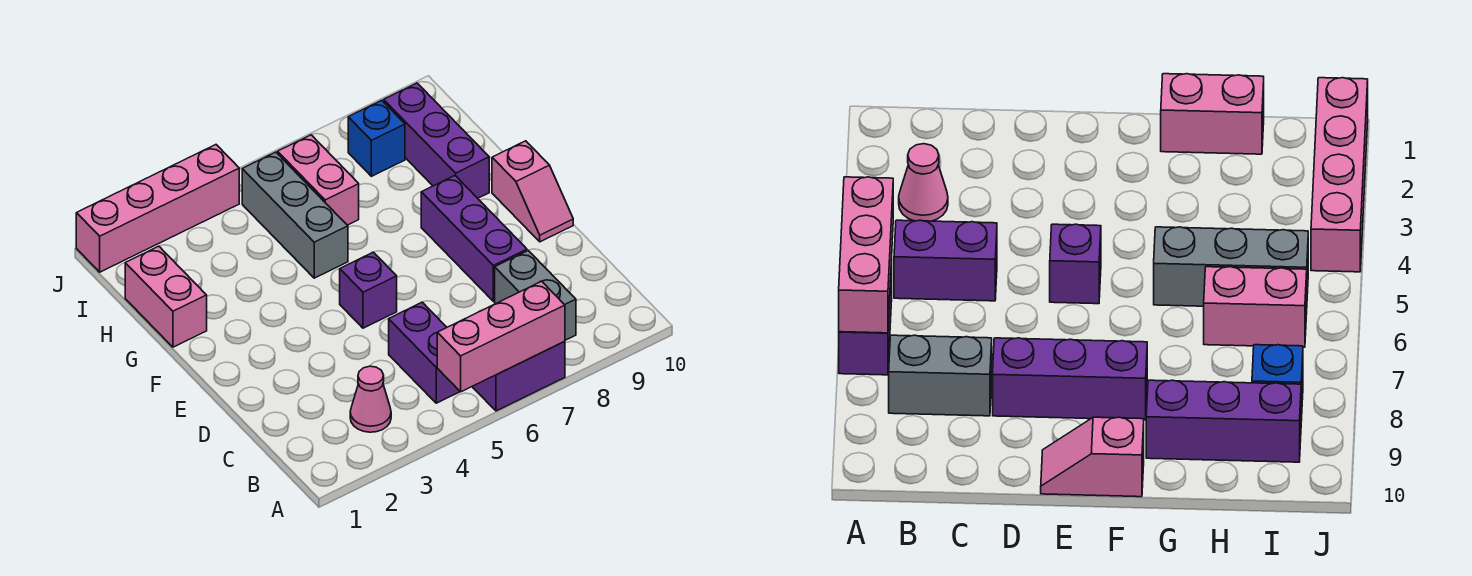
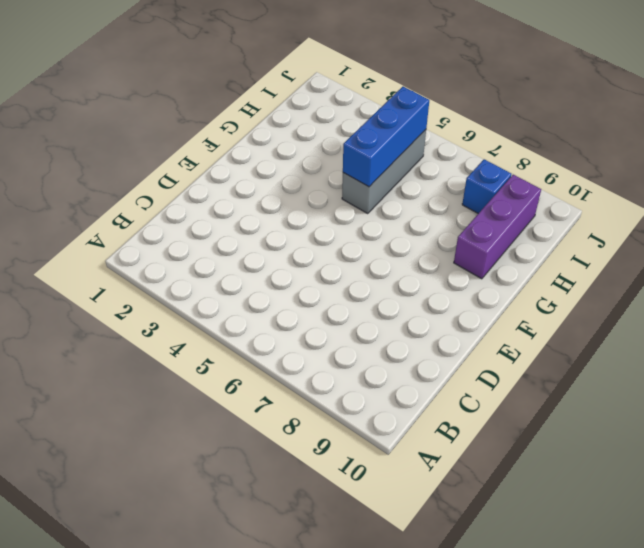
blue 1x3 brick [343,87,429,187] -> none
none -> purple 1x2 brick [473,341,565,411]
none -> pink 1x1 cone [350,366,391,432]
none -> purple 1x2 brick [389,302,460,403]

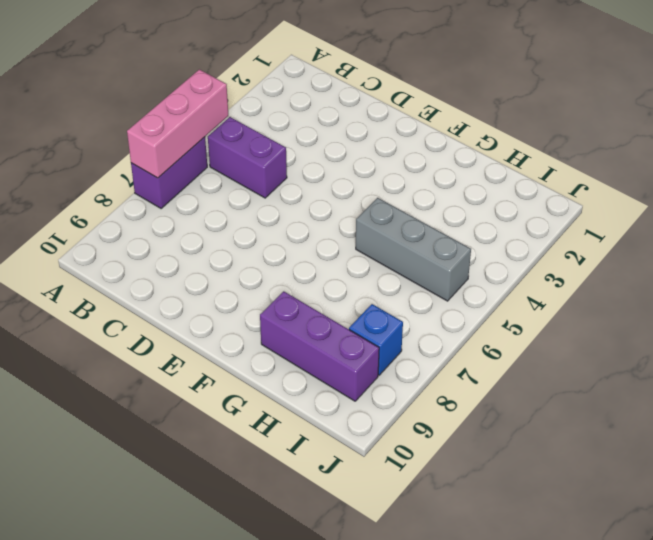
none -> pink 1x1 cone [350,366,391,432]
none -> grey 1x2 brick [495,251,576,340]
none -> purple 1x3 brick [421,176,527,301]

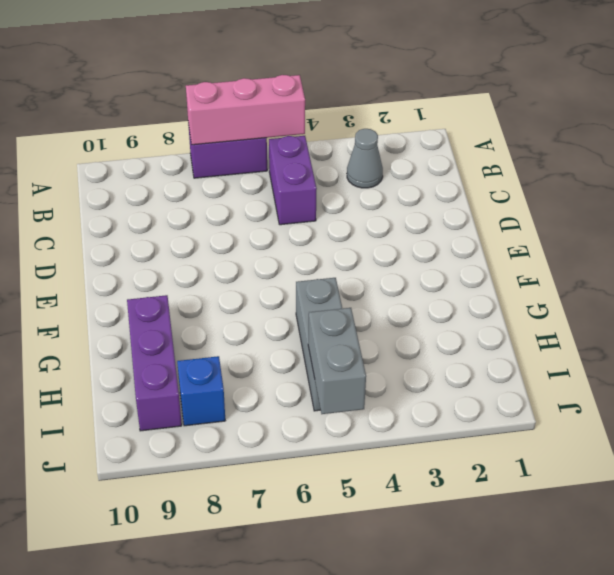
grey 1x1 cone [347,129,383,188] -> pink 1x1 cone [350,366,391,432]
grey 1x2 brick [308,308,366,414] -> grey 1x2 brick moved to [495,251,576,340]
none -> purple 1x3 brick [421,176,527,301]
none -> purple 1x1 brick [340,252,397,328]
none -> pink 1x2 slope [492,141,573,242]

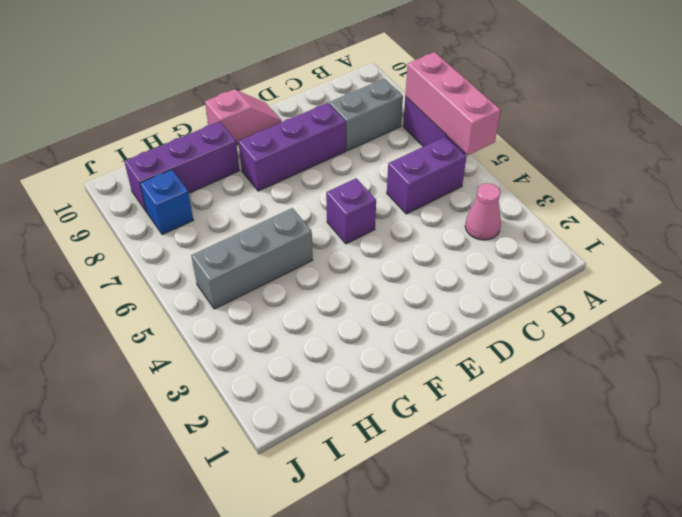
none -> pink 1x2 brick [125,246,207,347]
none -> pink 1x2 brick [278,135,359,225]
none -> pink 1x4 brick [76,145,239,272]

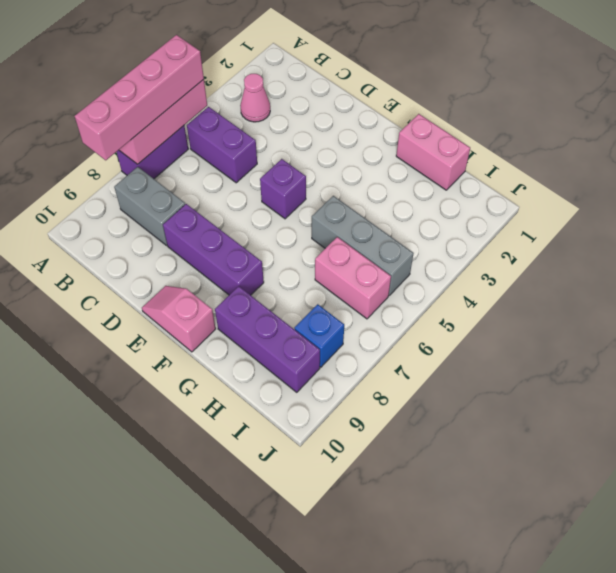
pink 1x4 brick [75,35,204,160] -> pink 1x4 brick moved to [76,145,239,272]

